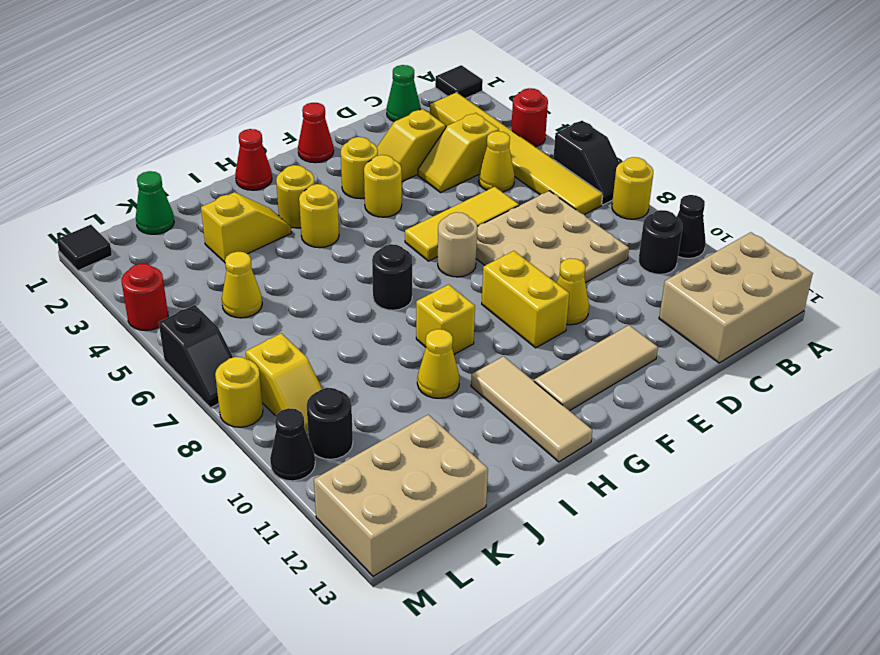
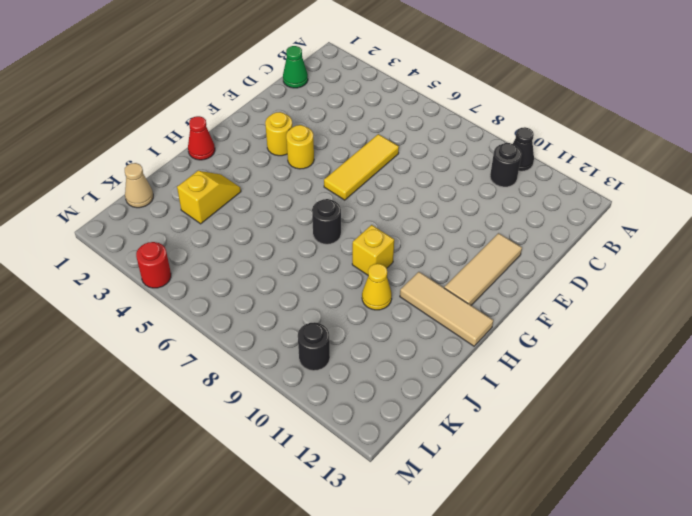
tan 1x1 cone [125,163,153,208] -> green 1x1 cone [136,171,174,234]
none -> black 1x1 tile [435,65,483,99]
none -> red 1x1 round brick [511,88,548,147]
none -> black 1x2 slope [553,121,620,205]
none -> yellow 1x1 round brick [612,157,653,219]

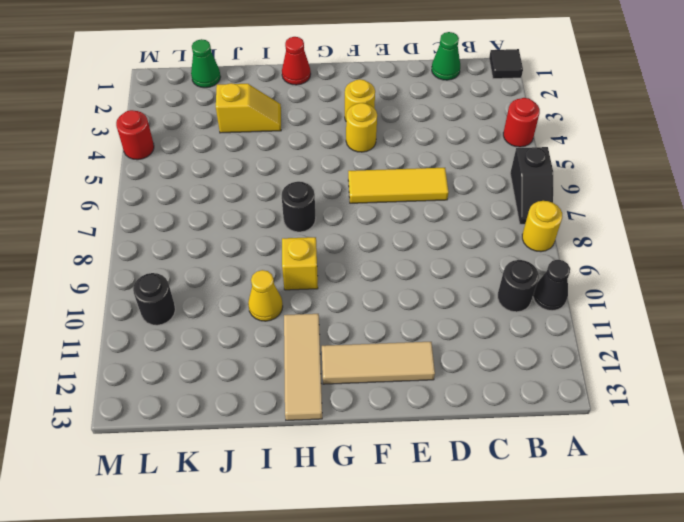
none -> tan 2x3 brick [659,232,813,363]
none -> yellow 1x6 tile [430,92,603,215]
none -> yellow 1x2 slope [418,113,499,192]
none -> yellow 1x1 cone [478,131,515,192]

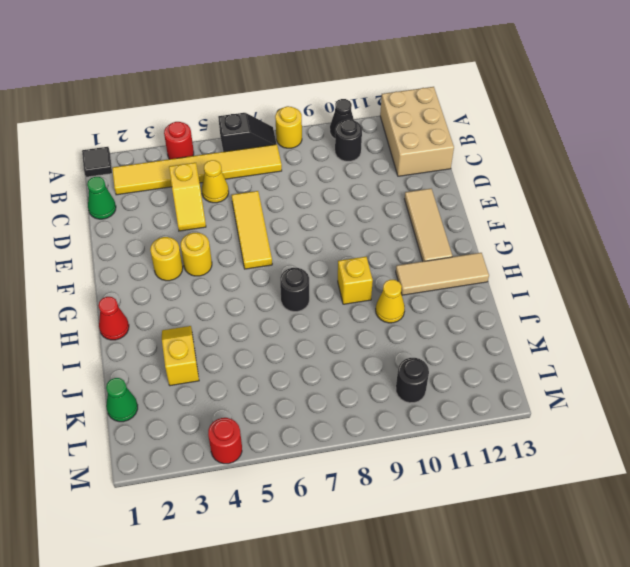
none -> tan 3x3 plate [476,191,629,283]
none -> yellow 1x2 slope [377,109,445,182]
none -> yellow 1x1 cone [557,258,589,325]
none -> red 1x1 cone [298,103,334,163]

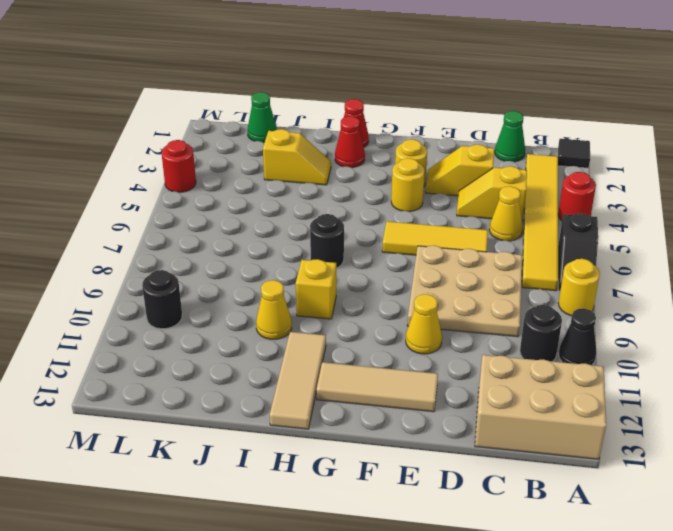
red 1x1 cone [335,116,365,168] -> red 1x1 cone moved to [298,103,334,163]
none -> tan 1x1 round brick [438,212,478,277]
none -> yellow 1x2 brick [482,251,569,348]
none -> yellow 1x1 round brick [276,165,314,228]
none -> yellow 1x1 round brick [299,184,339,248]

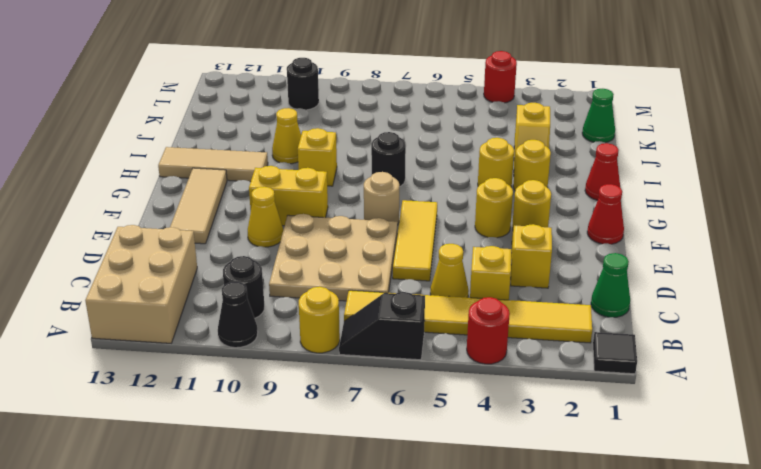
none -> yellow 1x1 cone [222,252,262,318]
none -> tan 2x3 brick [314,415,488,576]
none -> yellow 1x2 slope [246,333,322,435]
none -> black 1x1 tile [57,225,112,271]

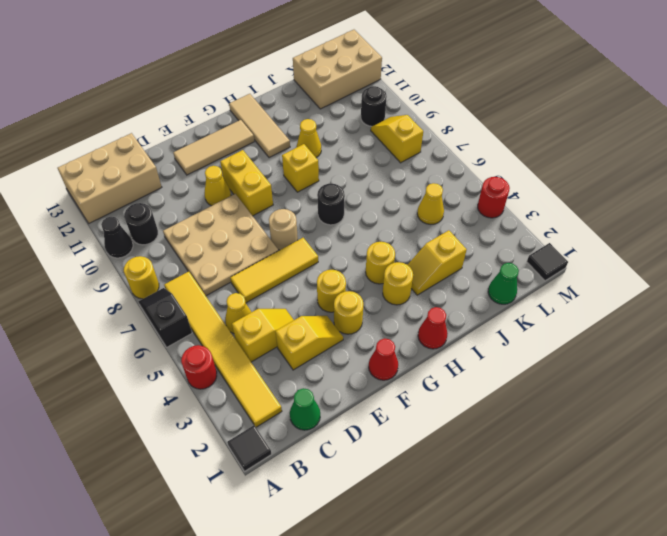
none -> black 1x2 slope [159,305,233,408]
none -> yellow 1x1 round brick [215,357,263,427]
none -> black 1x1 cone [270,408,315,481]

